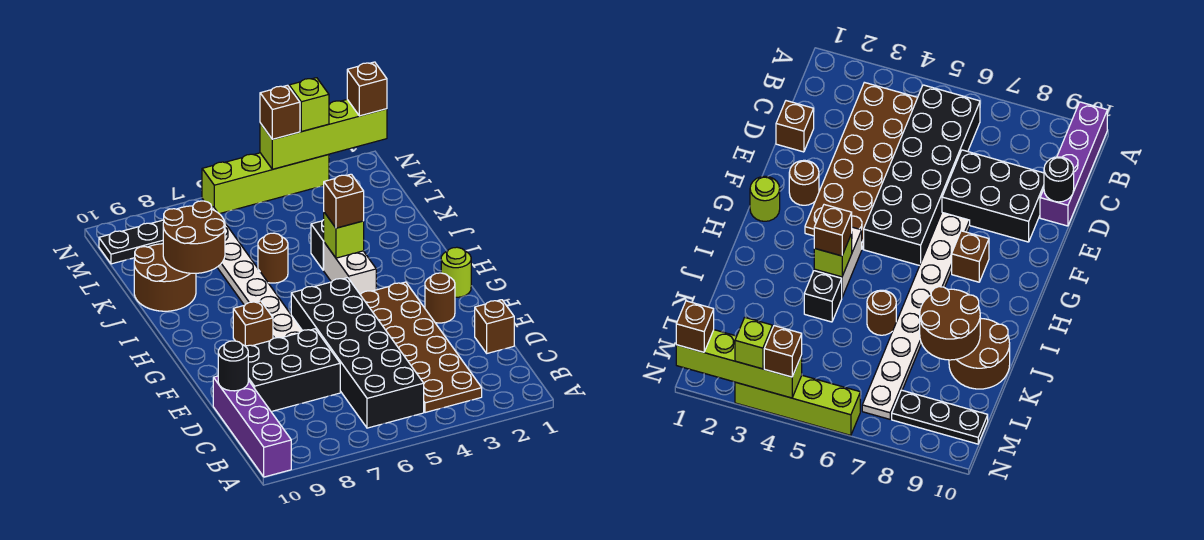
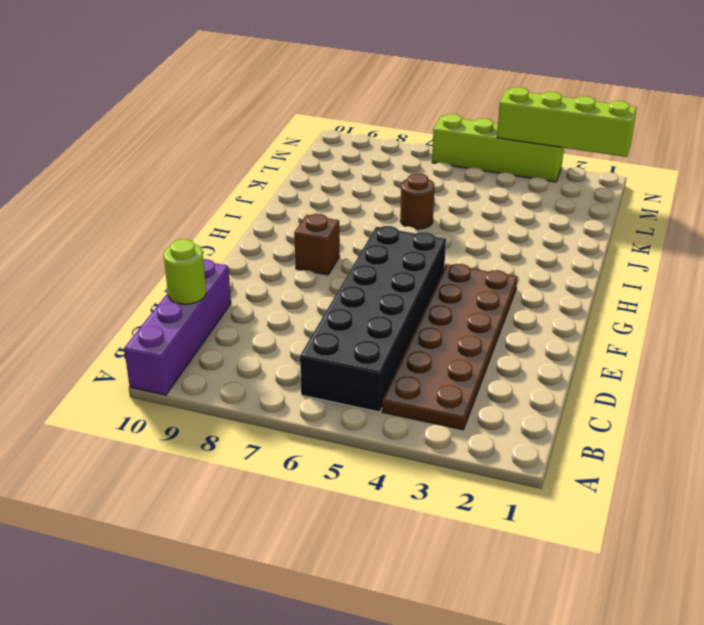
lime 1x1 round brick [164,239,206,304] -> lime 1x1 round brick moved to [441,247,471,297]
none -> brown 1x1 brick [475,300,514,353]
none -> black 2x3 brick [245,329,340,411]
none -> brown 1x1 round brick [425,273,455,323]

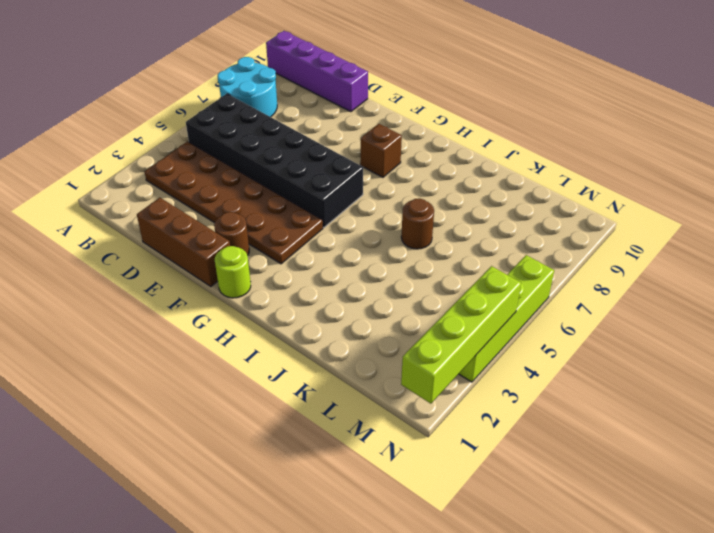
cyan 2x2 round brick [218,57,277,117] -> none
brown 1x3 brick [137,198,230,287] -> brown 1x1 brick [475,300,514,353]
none -> black 2x3 brick [245,329,340,411]
none -> white 1x8 plate [212,207,302,339]
none -> white 1x2 brick [324,242,376,294]

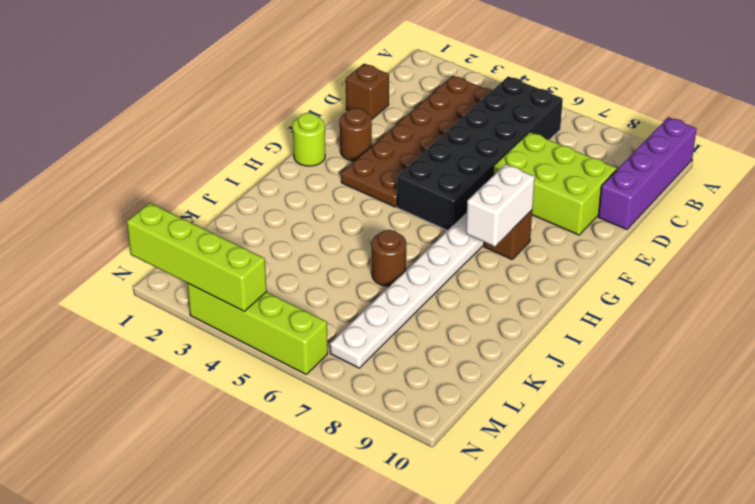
lime 2x3 brick [493,132,617,235] -> black 2x3 brick [245,329,340,411]
white 1x2 brick [466,164,535,247] -> white 1x2 brick moved to [324,242,376,294]
none -> black 1x1 brick [311,220,324,270]
none -> brown 2x2 round brick [134,244,196,311]
none -> black 1x3 plate [99,220,164,264]

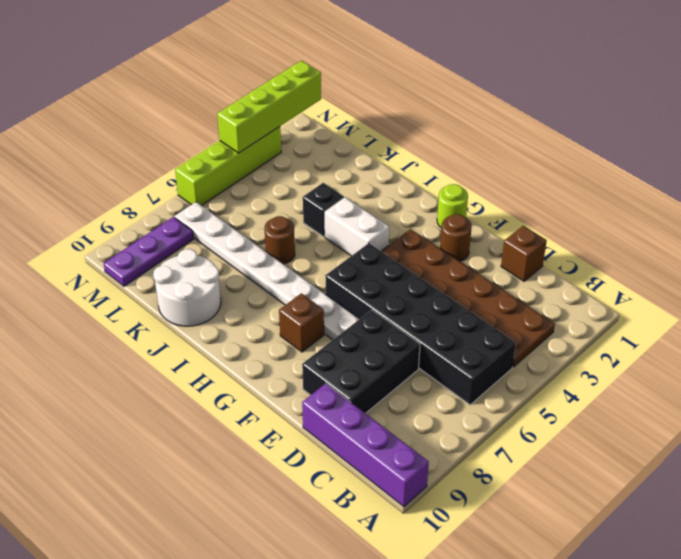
white 2x2 round brick [153,249,221,326] -> brown 2x2 round brick [134,244,196,311]
purple 1x3 plate [104,217,193,286] -> black 1x3 plate [99,220,164,264]
none -> black 1x1 round brick [218,341,248,391]
none -> lime 1x1 brick [324,212,364,258]
none -> brown 2x2 round brick [163,201,225,273]

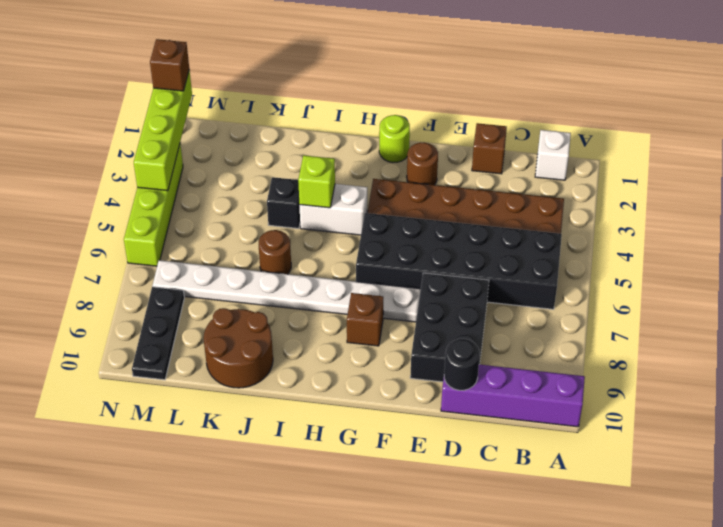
white 1x1 brick [535,130,571,180] -> none
none -> brown 2x2 round brick [163,201,225,273]
none -> brown 1x1 brick [324,174,364,228]
none -> lime 1x1 brick [289,78,329,131]

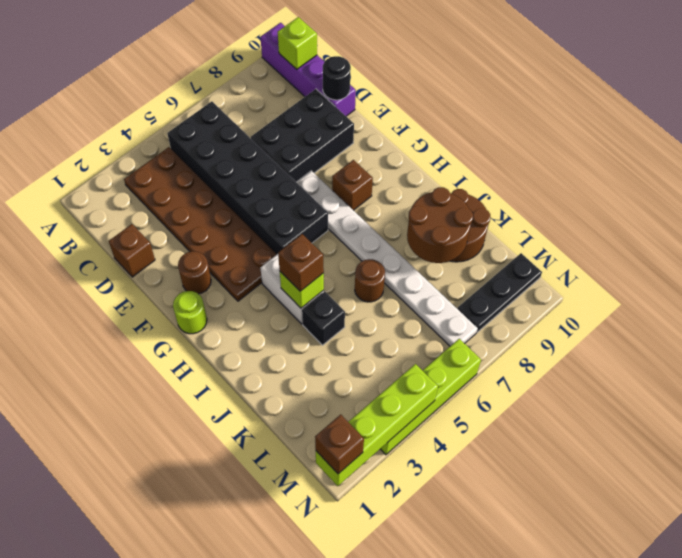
lime 1x1 brick [278,17,317,69] -> lime 1x1 brick moved to [289,78,329,131]
none -> brown 1x1 brick [260,85,300,139]

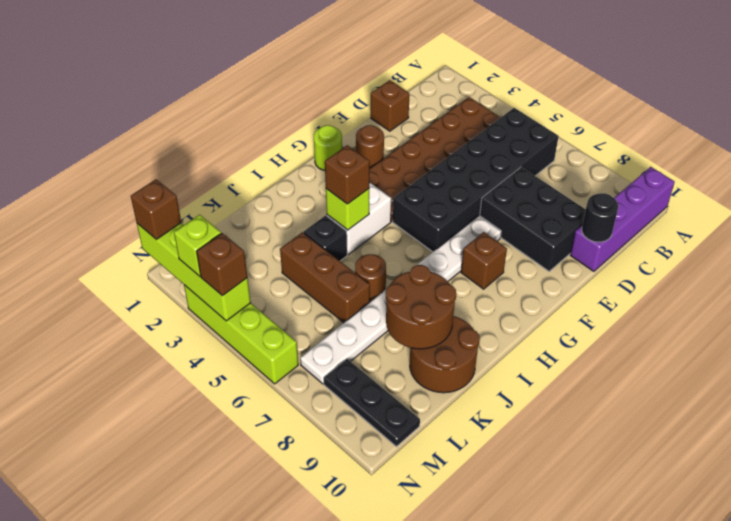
brown 1x3 brick [280,232,370,323] -> none

